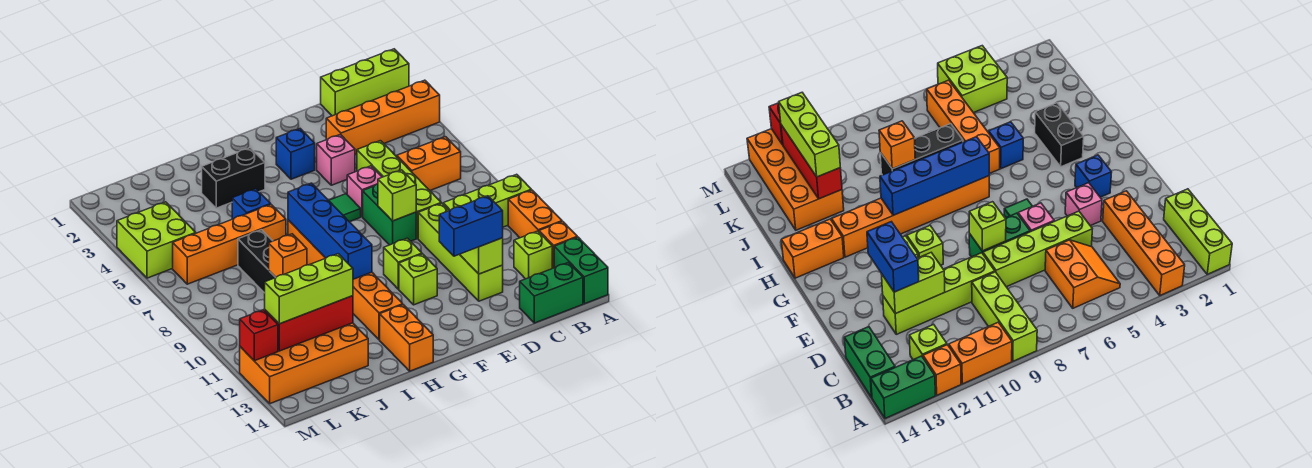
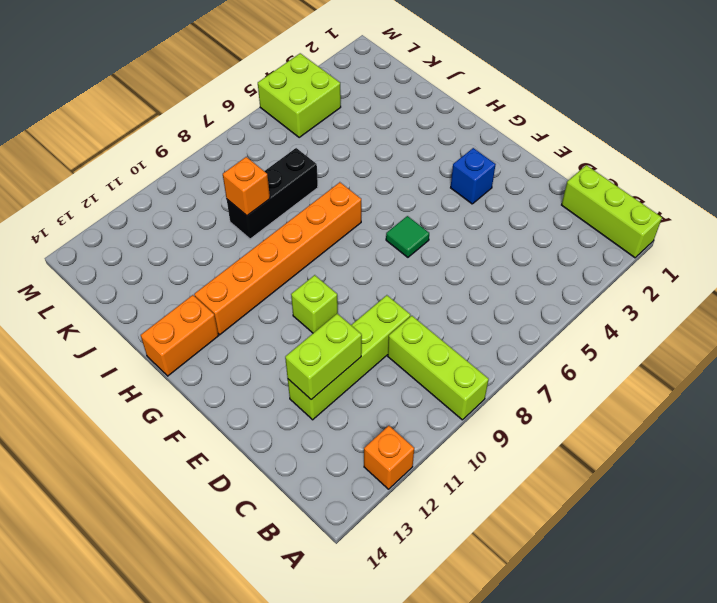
none -> orange 1x4 brick [326,80,440,155]
none -> orange 1x2 brick [508,190,562,238]
none -> green 1x2 brick [554,237,608,304]
none -> orange 2x2 slope [396,137,461,190]

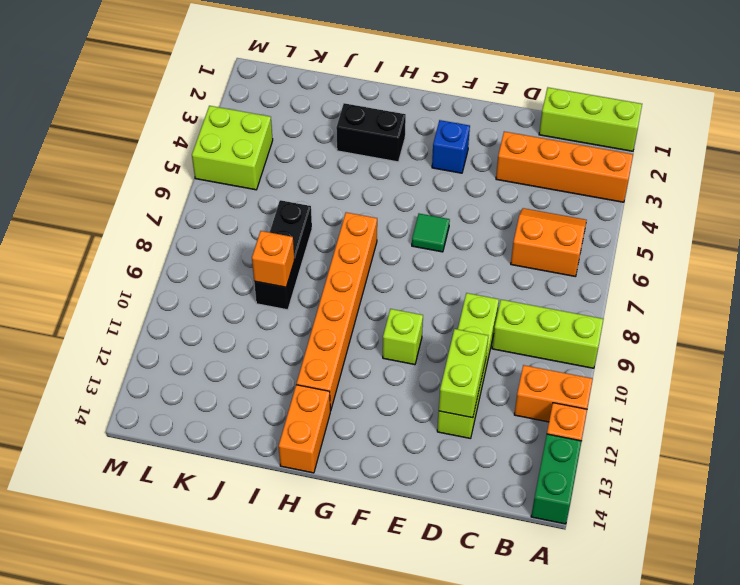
orange 1x2 brick [514,365,593,422] -> orange 1x2 brick turned to [508,190,562,238]
none -> lime 1x1 brick [514,231,552,279]
none -> green 1x2 brick [520,263,583,323]
none -> lime 1x4 brick [357,141,441,238]
none -> pink 1x1 brick [317,135,355,185]

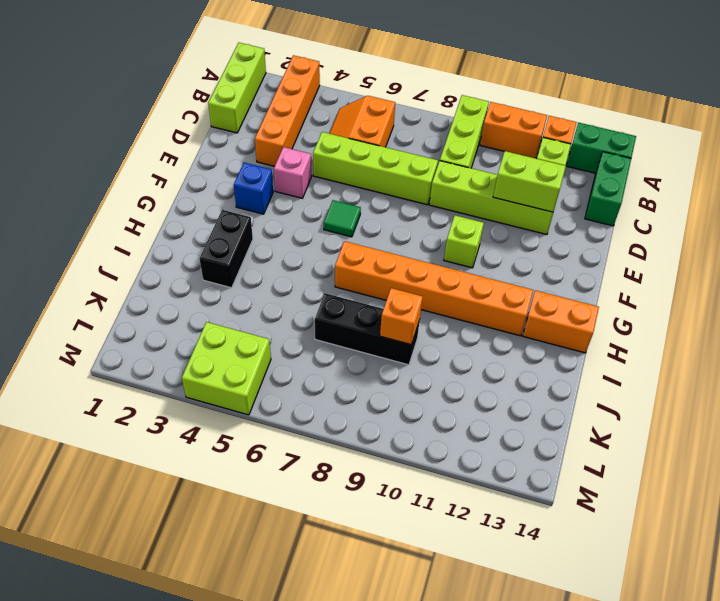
none -> pink 1x1 brick [347,166,382,217]
none -> green 1x2 brick [363,184,416,245]
none -> lime 1x1 brick [399,254,437,305]
none -> blue 1x1 brick [232,189,271,219]

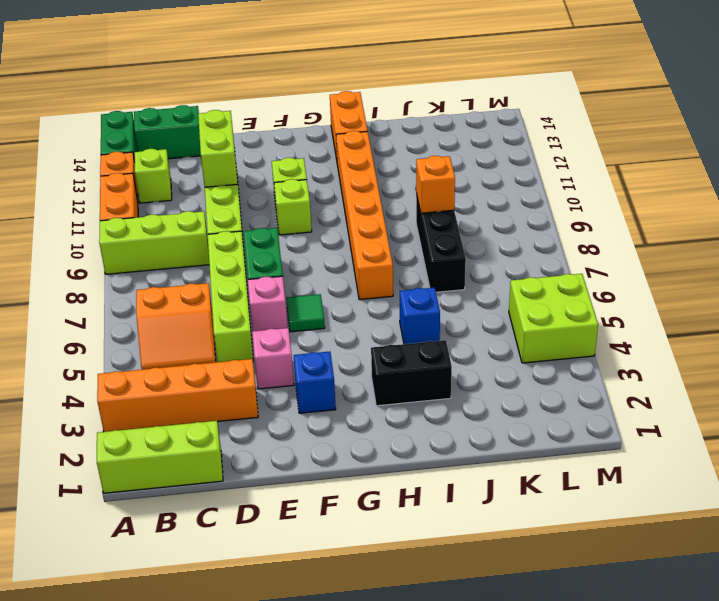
none -> orange 1x4 brick [173,205,286,284]
none -> orange 2x4 brick [240,323,368,404]
none -> lime 1x1 brick [378,170,416,221]
none -> blue 1x4 brick [288,183,372,279]

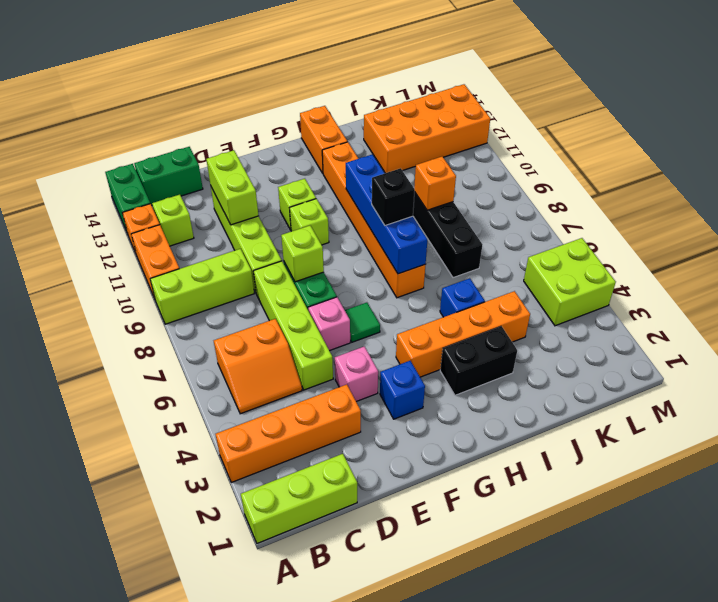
orange 1x4 brick [396,291,530,377] -> orange 1x4 brick moved to [173,205,286,284]
black 1x1 brick [372,168,415,225] -> none
none -> red 1x3 brick [264,296,353,351]
none -> red 1x1 brick [240,310,278,361]
none -> blue 1x2 brick [439,196,503,256]
none -> lime 1x3 brick [265,254,353,324]

